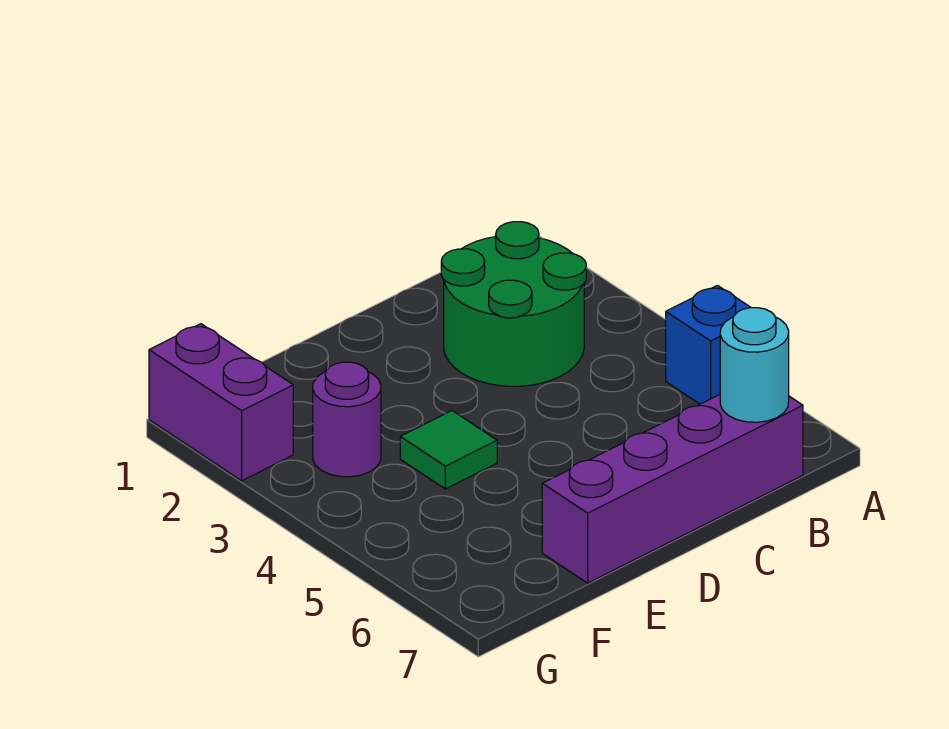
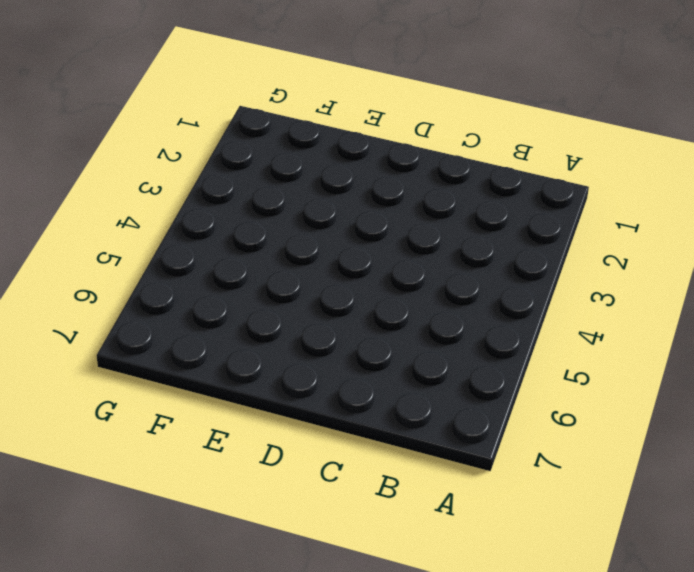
none -> blue 1x1 brick [666,285,751,404]
none -> green 2x2 round brick [441,222,586,386]

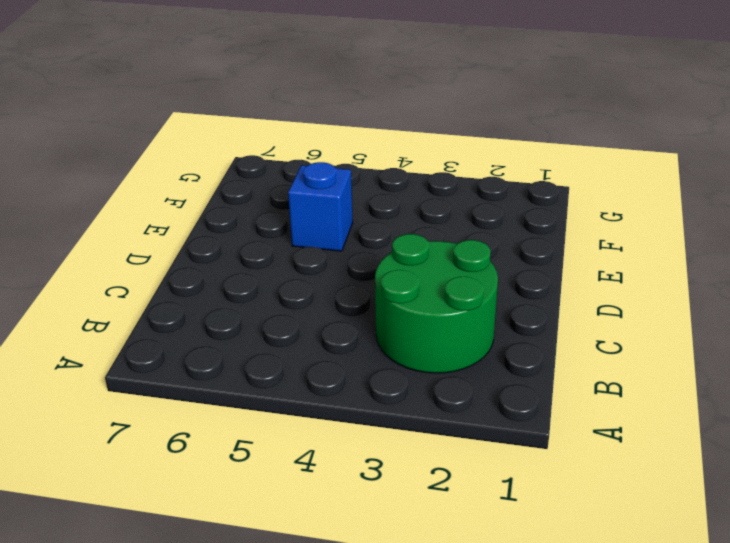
blue 1x1 brick [288,162,353,251] -> blue 1x1 brick moved to [666,285,751,404]
none -> purple 1x4 brick [542,395,803,583]
none -> green 1x1 tile [400,411,497,489]

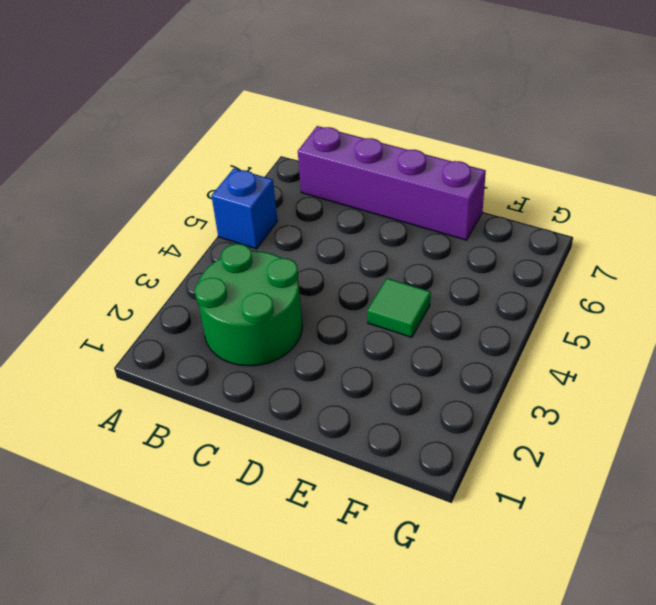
none -> purple 1x1 round brick [313,362,381,477]
none -> purple 1x2 brick [149,324,293,481]

